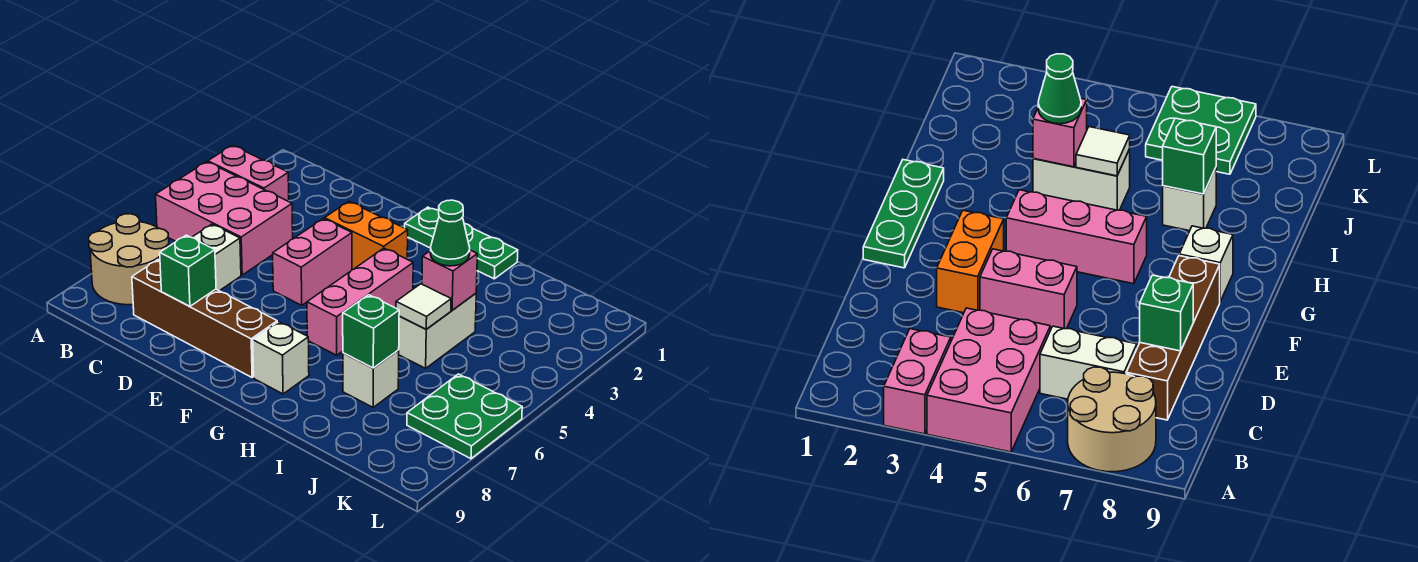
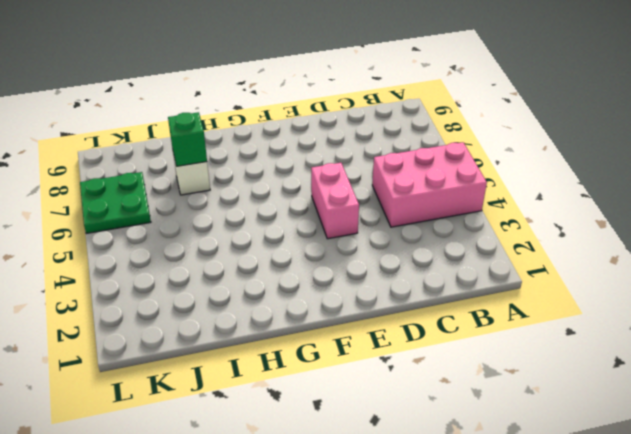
none -> pink 1x2 brick [208,145,289,201]
none -> tan 2x2 round brick [89,214,169,305]
none -> white 1x2 brick [159,224,241,291]

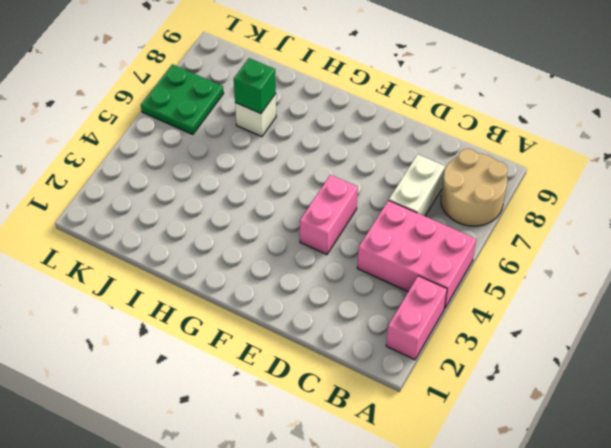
pink 1x2 brick [386,276,447,360] -> pink 1x2 brick turned to [208,145,289,201]
none -> brown 1x4 brick [132,260,277,377]
none -> orange 1x2 brick [325,201,408,269]
none -> green 1x3 plate [405,207,518,279]

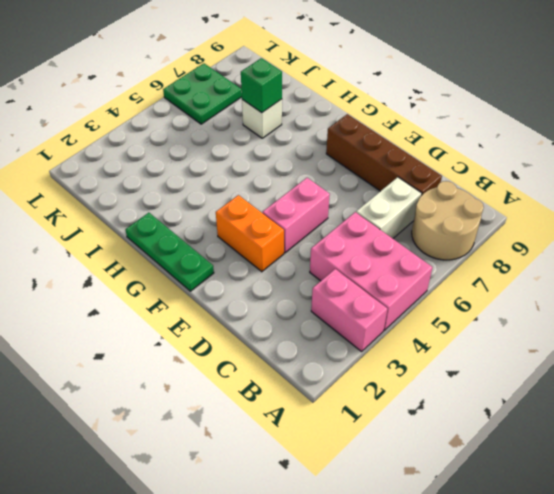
none -> pink 1x3 brick [307,248,413,355]
none -> white 1x1 brick [253,322,309,394]
none -> white 1x2 brick [399,293,476,368]

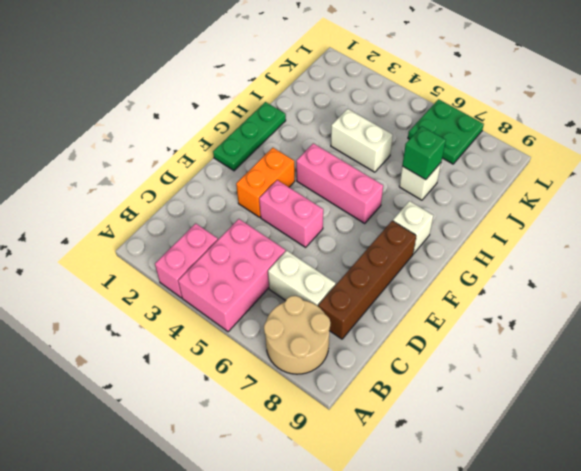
none -> green 1x1 brick [160,235,216,306]
none -> pink 1x1 brick [422,250,477,310]
none -> white 1x1 tile [396,284,451,329]

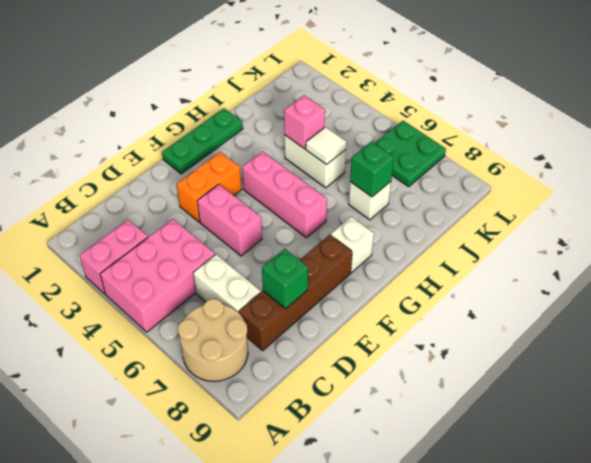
none -> green 1x1 cone [430,200,470,266]

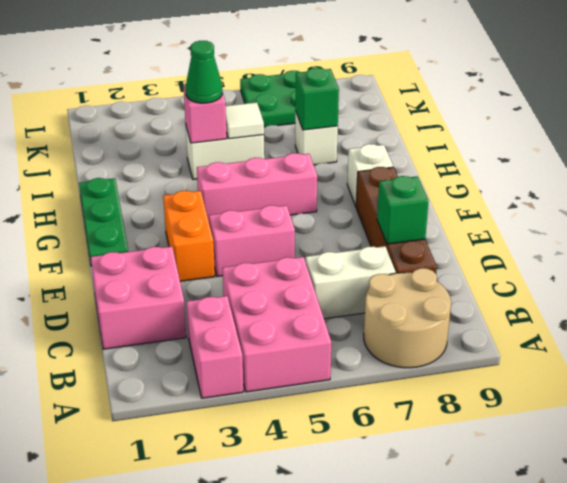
pink 2x2 brick [91,246,186,349] -> none

